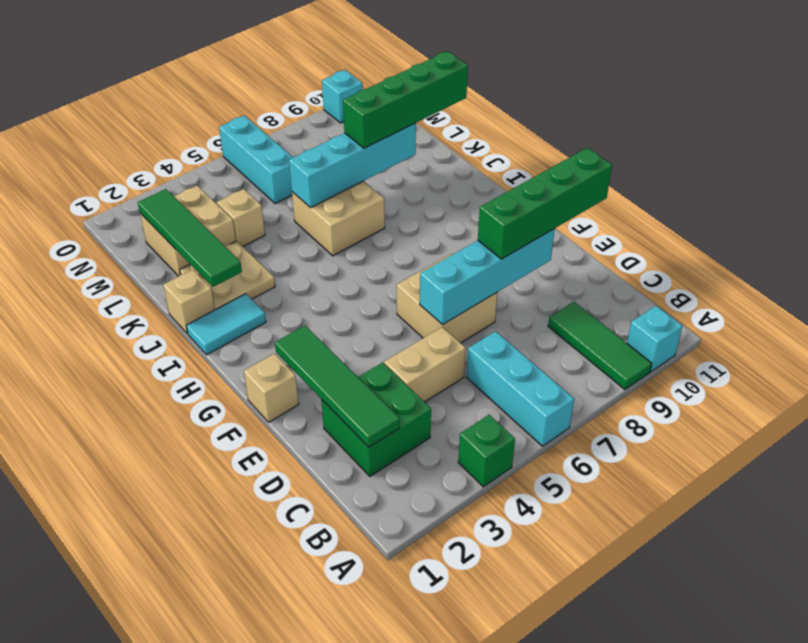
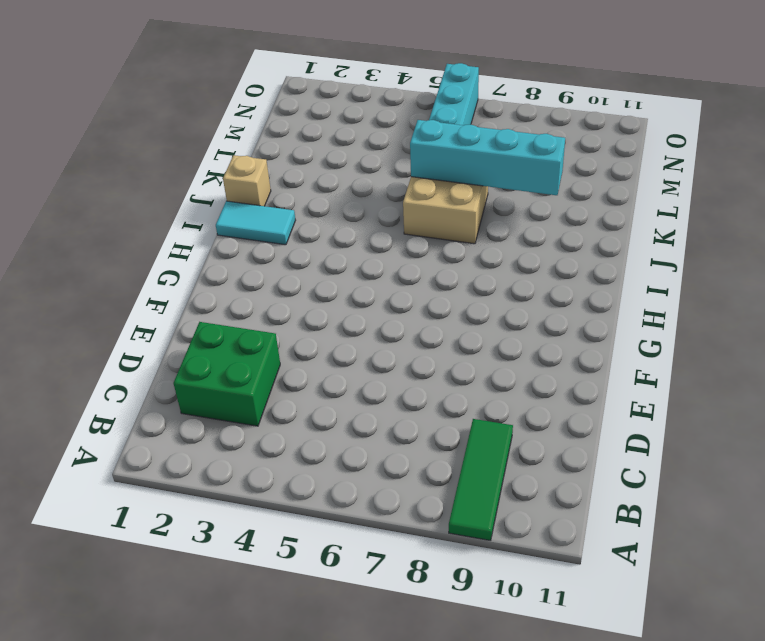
none -> green 1x1 brick [458,415,515,487]
none -> cyan 1x3 brick [467,331,574,446]
none -> cyan 1x1 brick [627,306,682,372]

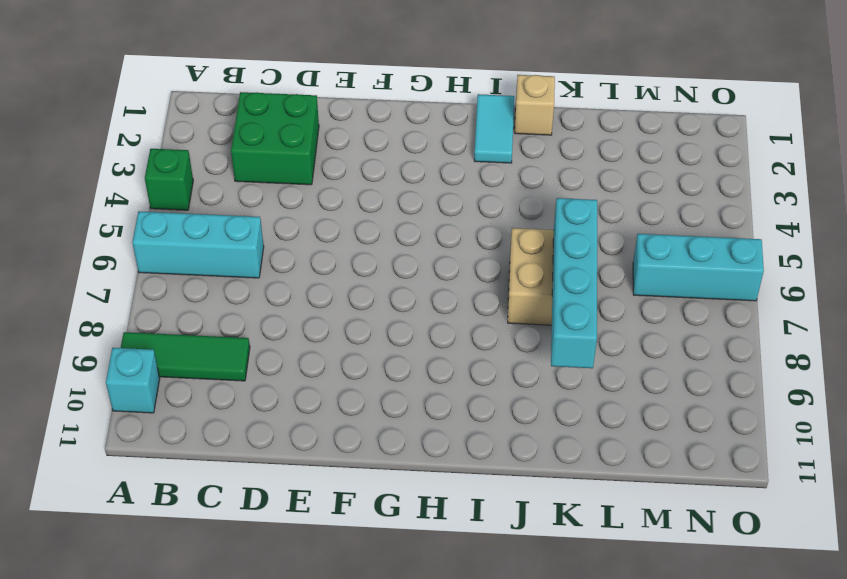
none -> tan 1x2 brick [384,327,466,402]
none -> tan 2x2 brick [397,254,497,343]
none -> tan 1x1 brick [244,354,299,422]

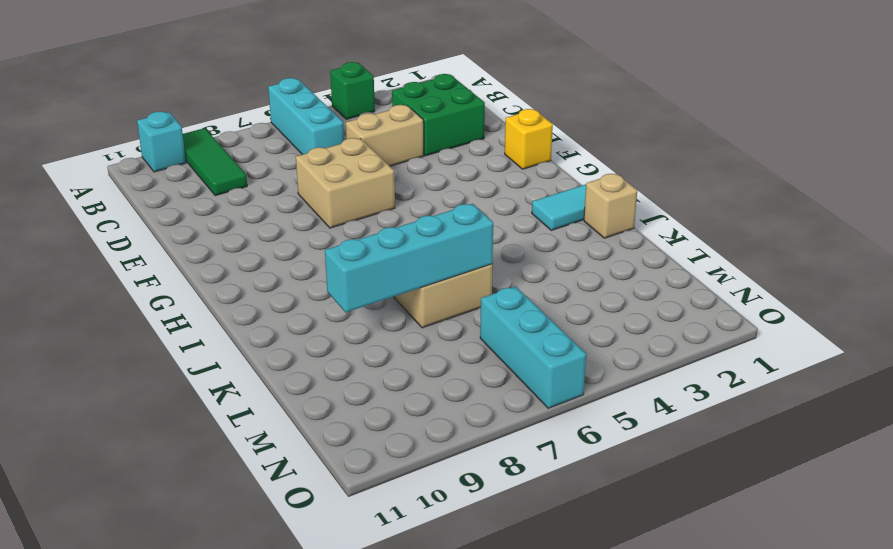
yellow 1x1 brick [505,109,553,169] -> tan 1x1 brick [244,354,299,422]
none -> tan 2x2 plate [180,241,275,310]
none -> tan 2x2 brick [140,186,236,276]
none -> tan 1x1 brick [217,189,265,246]

